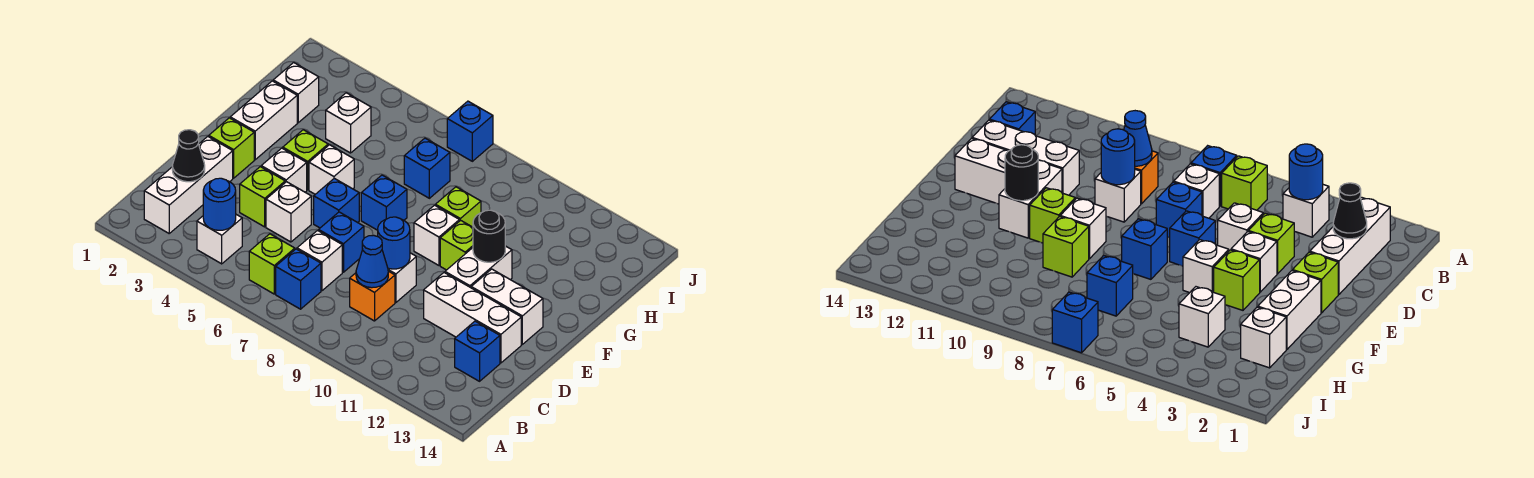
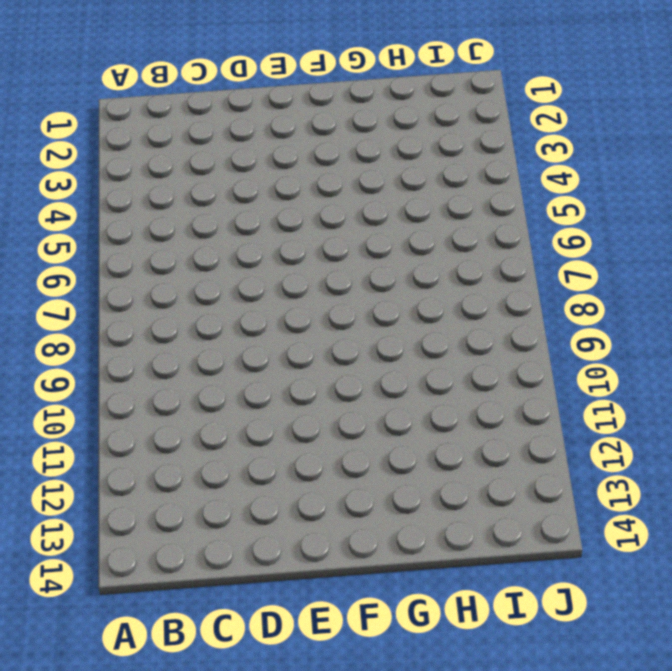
none -> white 1x3 brick [144,136,233,233]
none -> white 1x1 brick [197,215,242,264]
none -> lime 1x1 brick [249,234,295,294]
none -> blue 1x1 brick [276,249,321,309]

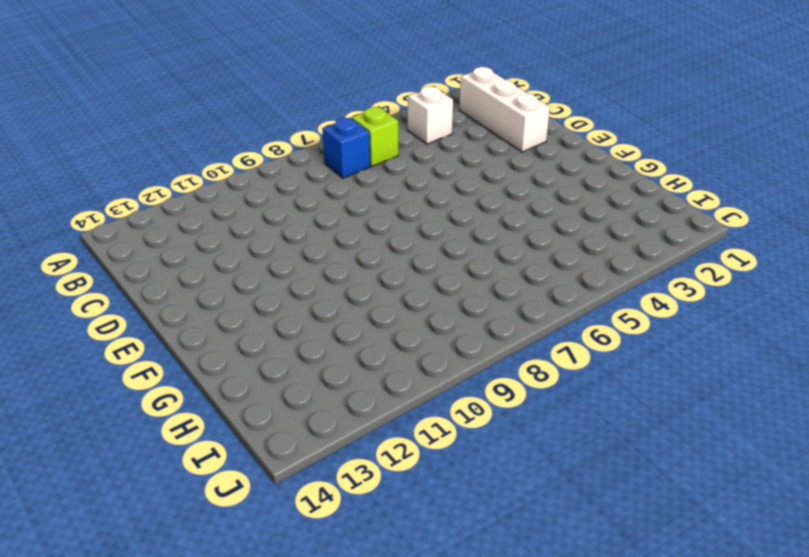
none -> white 1x1 brick [297,231,342,291]
none -> orange 1x1 brick [350,271,395,321]
none -> blue 1x1 brick [455,321,500,381]
none -> lime 1x1 brick [240,167,285,227]

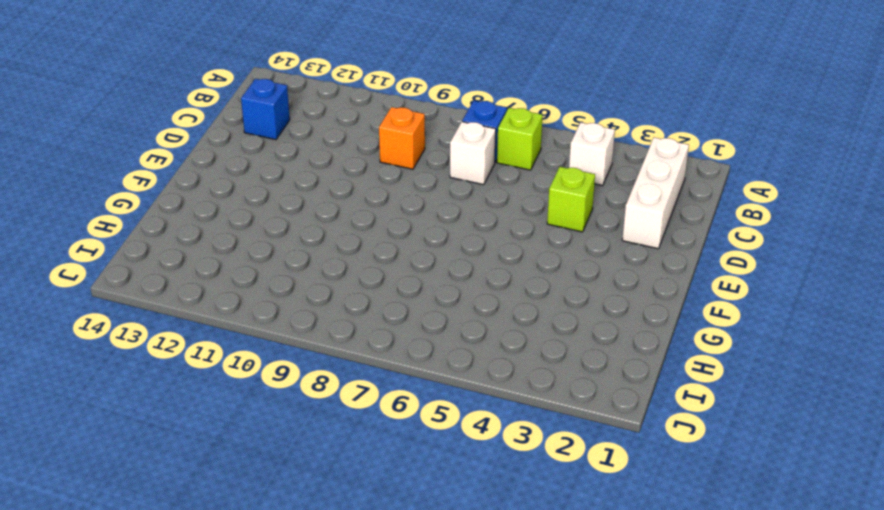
none -> white 1x1 brick [266,182,311,242]
none -> blue 1x1 brick [319,212,364,272]
none -> white 1x1 brick [388,253,416,302]
none -> white 1x3 brick [424,273,521,363]

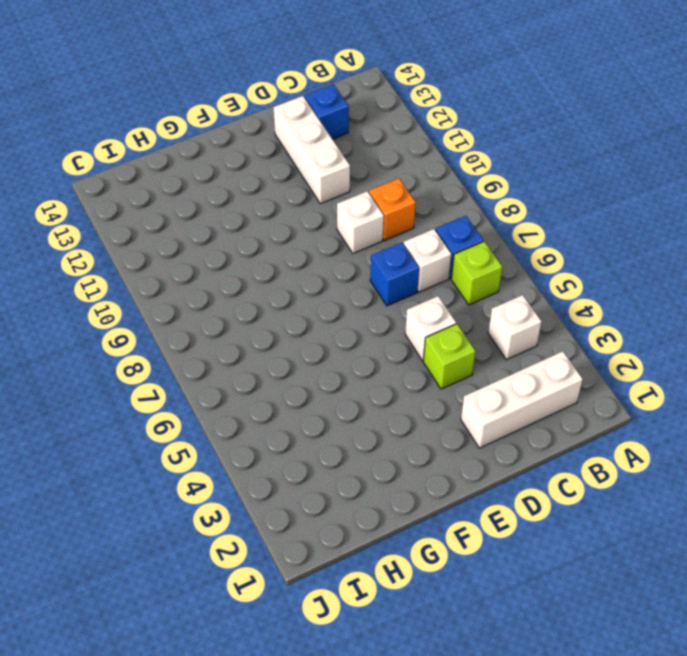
none -> lime 1x1 brick [209,118,254,178]
none -> white 1x1 brick [261,148,307,192]
none -> blue 1x1 brick [314,178,359,228]
none -> white 1x2 brick [445,246,512,288]

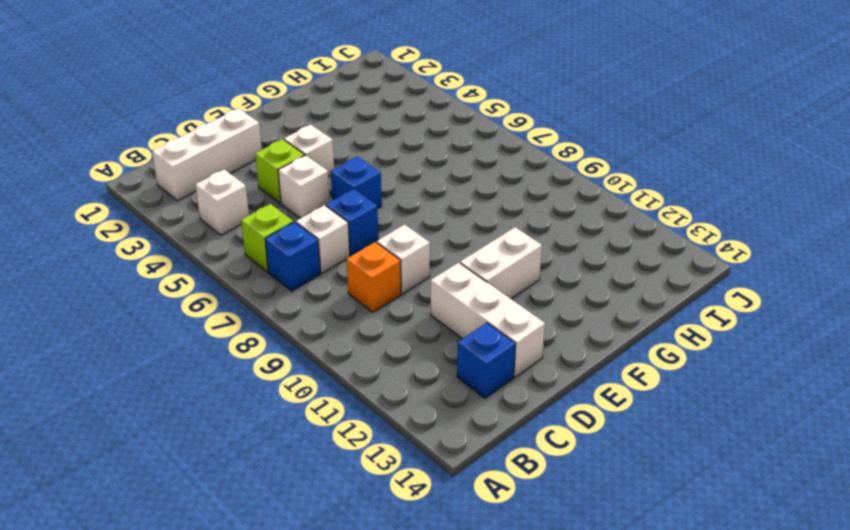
none -> lime 1x1 brick [209,118,254,178]
none -> white 1x2 brick [471,269,543,344]
none -> white 1x2 brick [230,81,297,160]
none -> lime 1x1 brick [283,130,328,190]

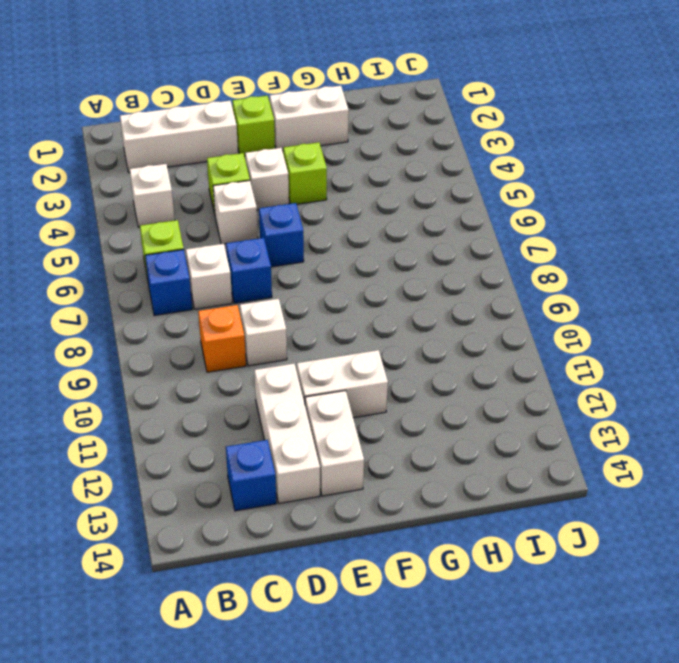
none -> white 1x1 brick [309,145,354,194]
none -> blue 1x1 brick [361,175,407,230]
none -> white 1x1 brick [414,205,459,265]
none -> lime 1x1 brick [440,220,473,270]

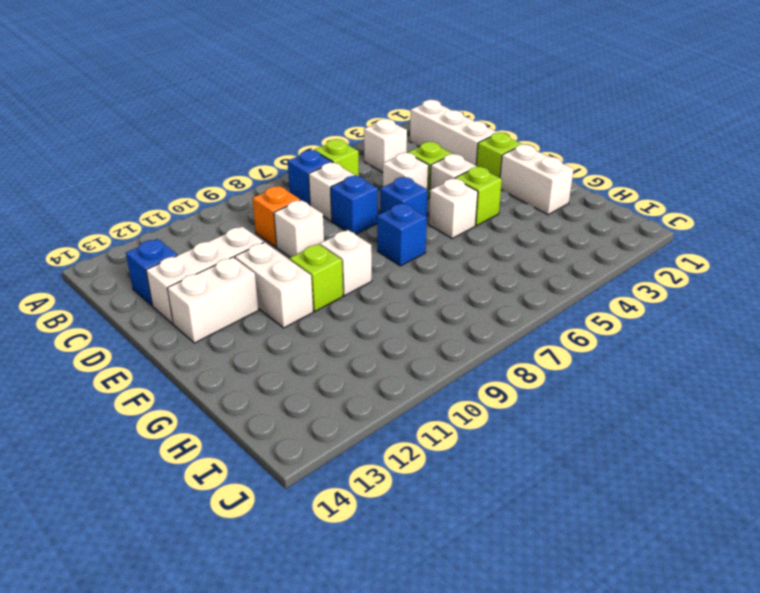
none -> lime 1x1 brick [435,187,481,227]
none -> white 1x1 brick [273,63,319,123]
none -> white 1x1 brick [326,93,371,153]
none -> blue 1x1 brick [404,138,450,198]

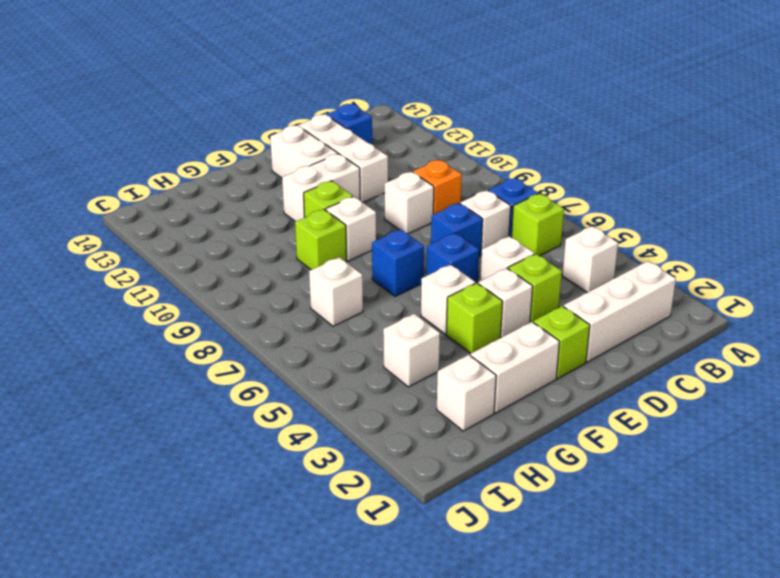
white 1x1 brick [309,257,363,326] -> blue 1x1 brick [404,138,450,198]
none -> blue 1x1 brick [447,101,493,161]
none -> blue 1x1 round brick [203,178,236,230]
none -> black 1x1 cone [172,130,205,182]
none -> blue 1x1 cone [356,235,388,288]

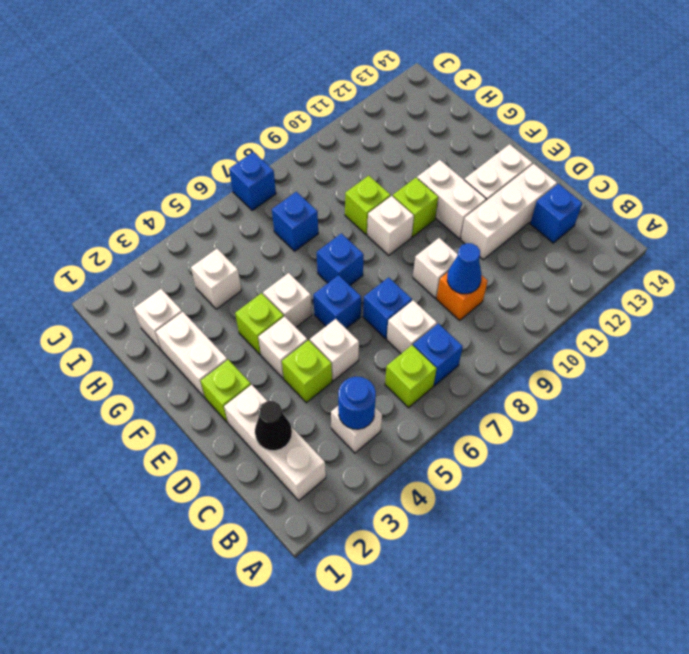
none -> blue 1x1 round brick [378,217,410,269]
none -> black 1x1 round brick [473,210,505,262]

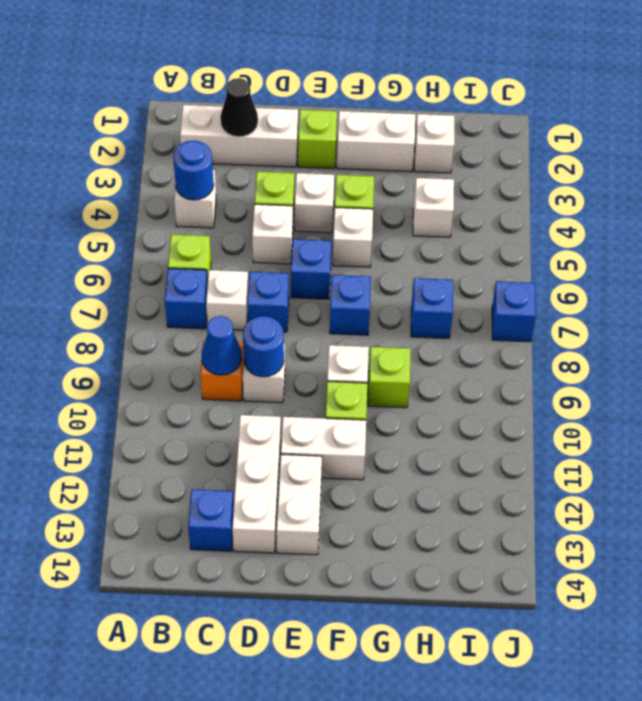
none -> black 1x1 round brick [473,210,505,262]

